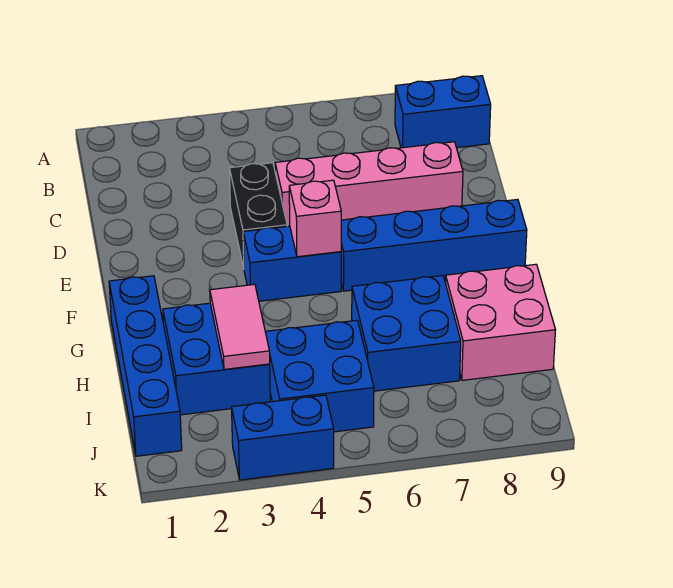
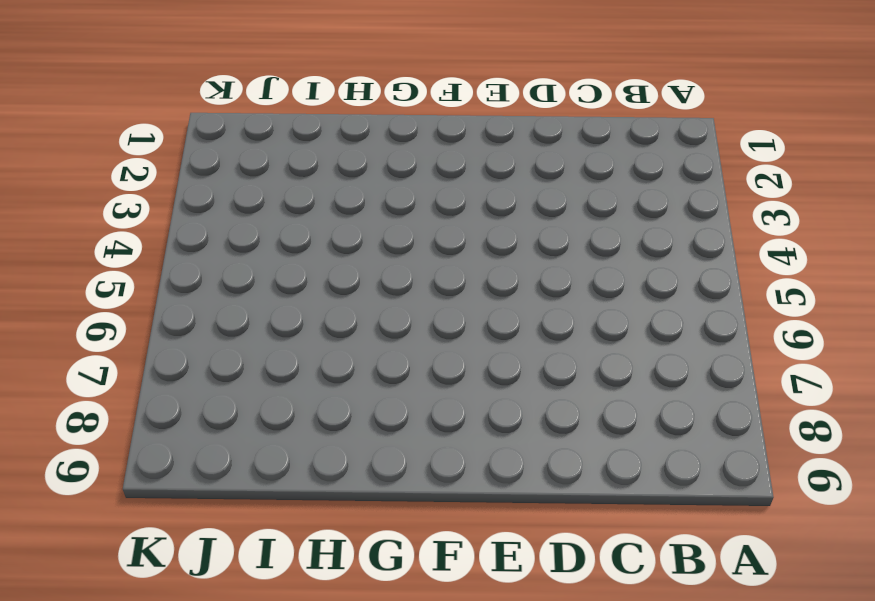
none -> blue 1x2 brick [395,76,491,148]
none -> black 1x2 brick [229,163,287,268]
none -> pink 1x4 brick [275,142,463,226]

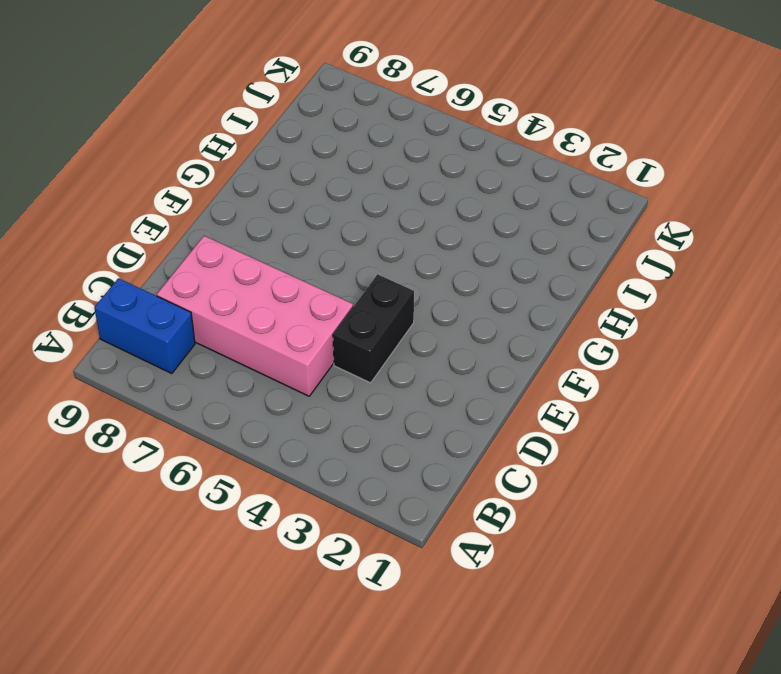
pink 2x4 brick [157,236,353,396] -> pink 1x4 brick [275,142,463,226]
none -> blue 1x2 brick [243,226,341,301]
none -> blue 1x4 brick [341,199,527,291]
none -> blue 1x4 brick [109,276,182,456]

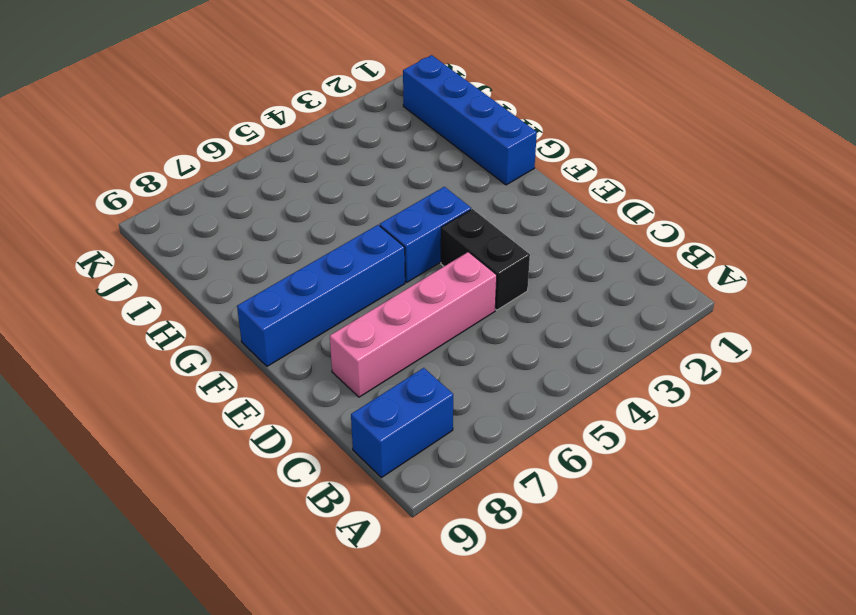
none -> blue 2x2 brick [163,303,270,415]
none -> blue 2x2 brick [352,276,461,391]
none -> pink 2x2 brick [445,264,556,380]

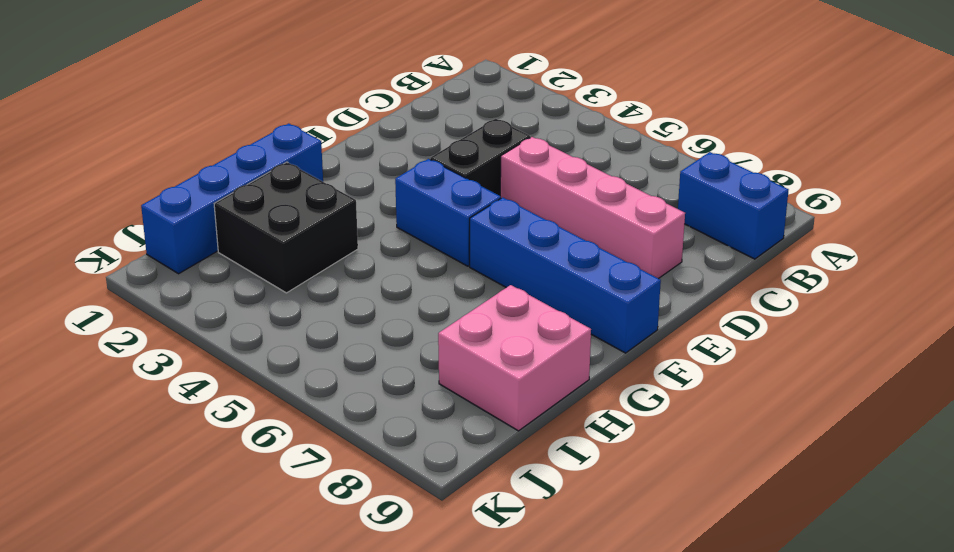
black 2x2 brick [214,162,358,293] -> blue 2x2 brick [163,303,270,415]
none -> blue 2x2 brick [352,276,461,391]
none -> blue 2x2 brick [265,320,374,432]
none -> blue 1x2 brick [232,395,334,480]

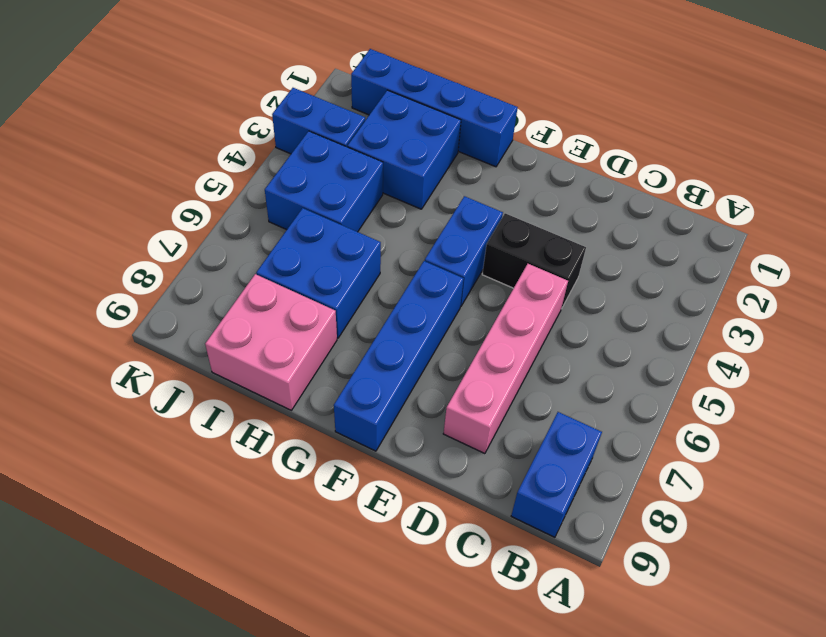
blue 1x2 brick [272,88,365,154] -> blue 1x2 brick turned to [232,395,334,480]
none -> pink 1x1 brick [289,180,341,257]
none -> pink 1x2 tile [210,284,270,369]

